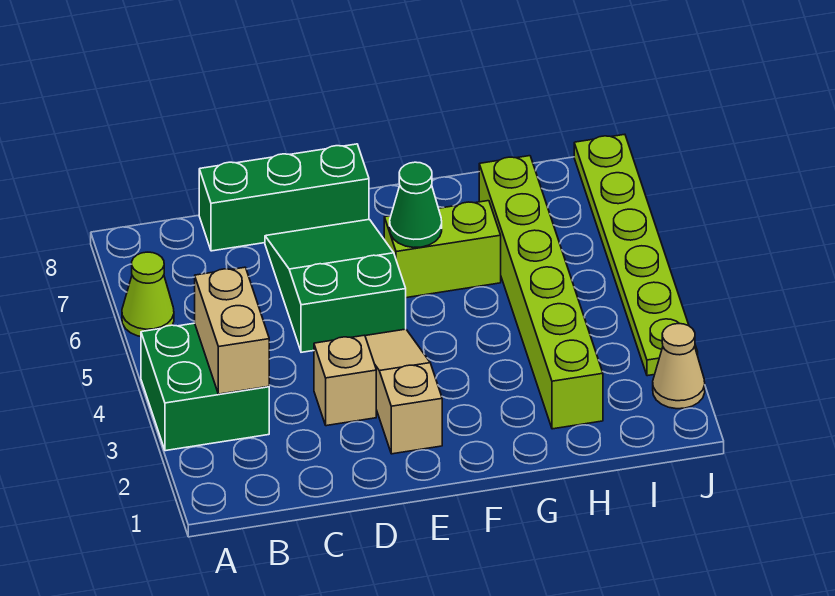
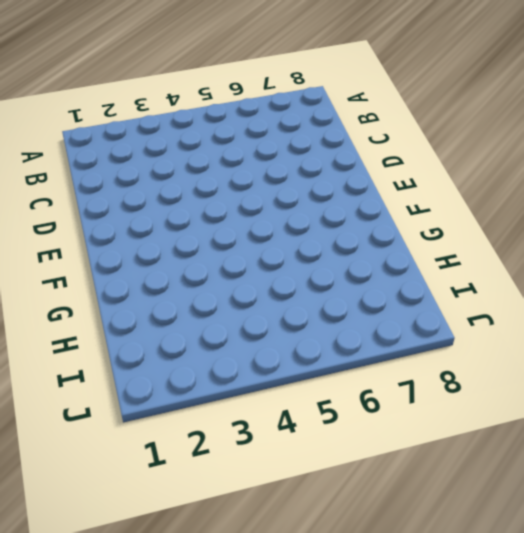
none -> green 2x2 brick [141,323,269,451]
none -> lime 1x1 cone [122,252,174,336]
none -> green 1x3 brick [199,144,369,251]

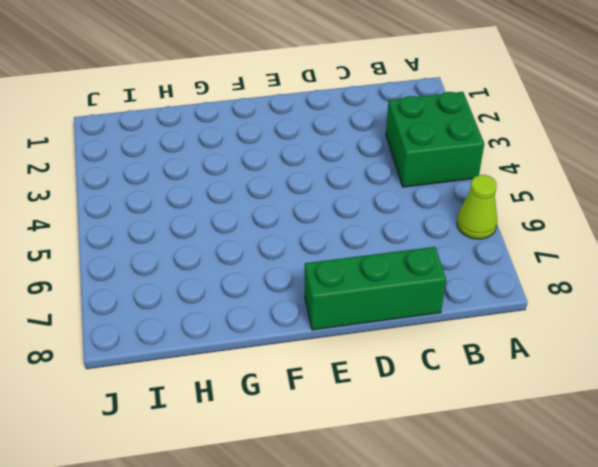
none -> tan 1x1 brick [314,335,376,426]
none -> green 2x3 slope [265,219,406,352]
none -> tan 1x3 slope [365,329,442,454]

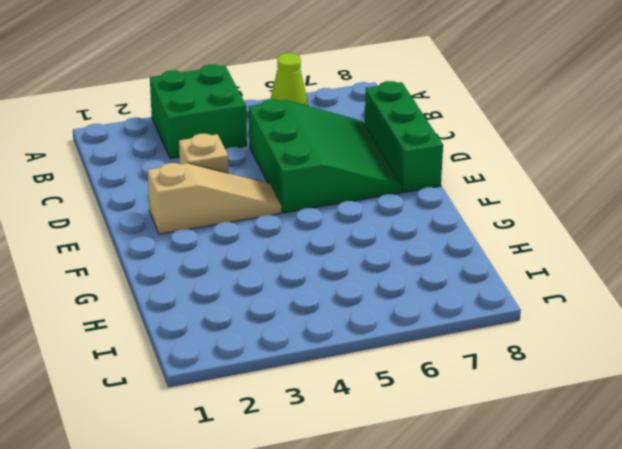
green 3x3 slope [249,99,402,213] -> green 2x3 slope [265,219,406,352]
none -> lime 1x2 brick [384,201,501,298]
none -> lime 1x6 brick [479,156,603,429]
none -> tan 1x1 cone [653,324,705,409]

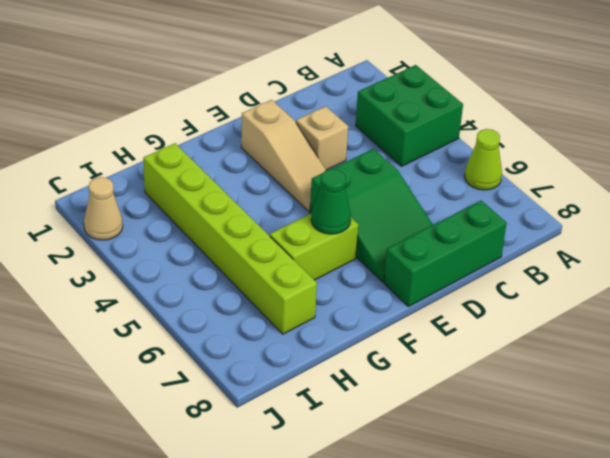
none -> lime 1x6 plate [574,134,698,376]
none -> tan 1x2 brick [195,267,269,394]

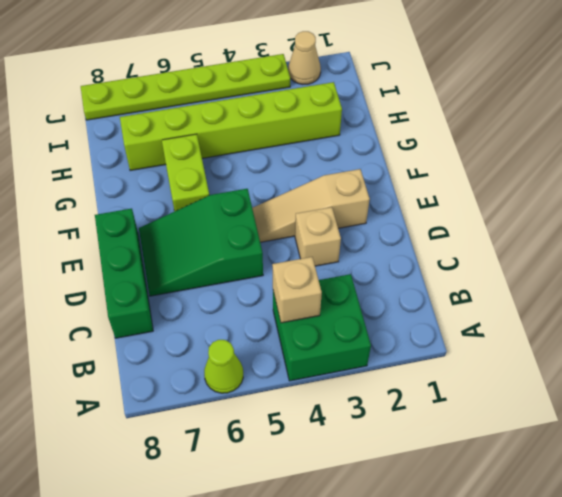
tan 1x1 brick [272,257,322,323] -> tan 1x2 brick [195,267,269,394]
none -> green 1x1 cone [390,162,442,248]

